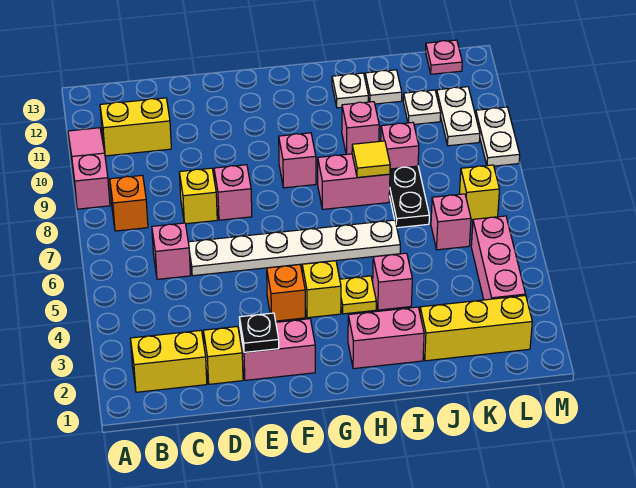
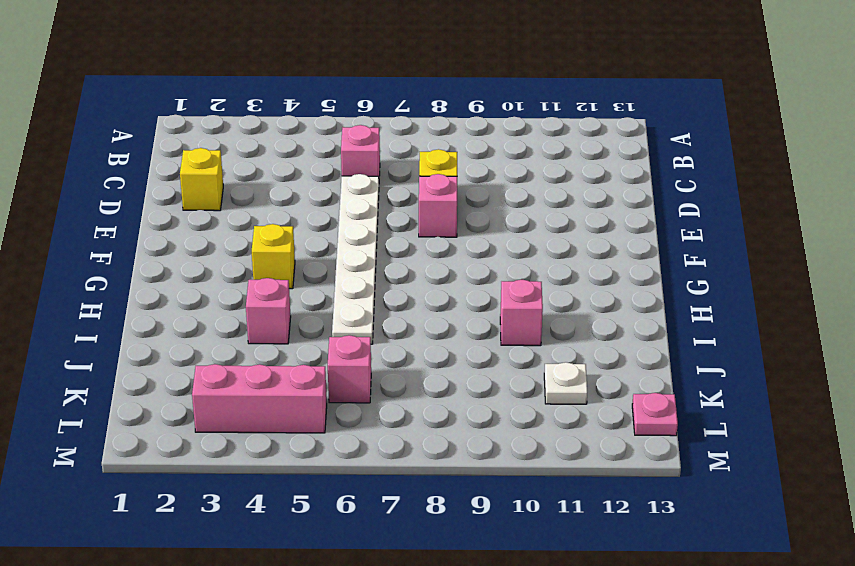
none -> pink 1x3 slope [68,128,110,209]
none -> yellow 1x2 brick [130,330,207,392]
none -> orange 1x1 brick [110,175,148,231]
none -> yellow 1x2 brick [100,98,171,156]

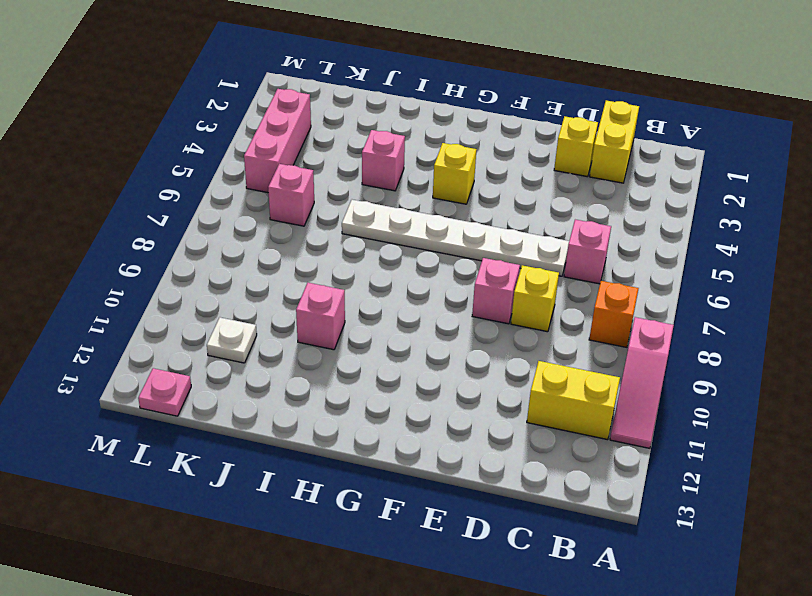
yellow 1x2 brick [590,100,639,183] -> yellow 1x2 brick turned to [130,330,207,392]
none -> pink 1x2 brick [240,319,315,380]
none -> orange 1x1 brick [267,264,305,321]
none -> pink 1x1 brick [279,133,316,188]
none -> pink 1x2 brick [348,307,424,369]

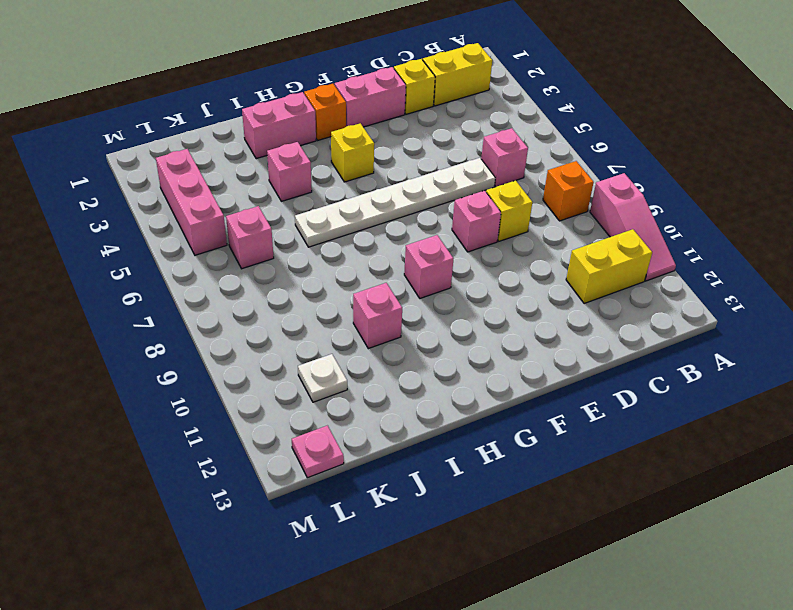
orange 1x1 brick [304,84,346,140] -> orange 1x1 brick moved to [267,264,305,321]
none -> yellow 1x1 plate [340,276,376,314]
none -> pink 1x2 brick [318,154,390,209]
none -> white 1x1 plate [332,73,368,108]
none -> yellow 1x3 brick [420,295,532,361]

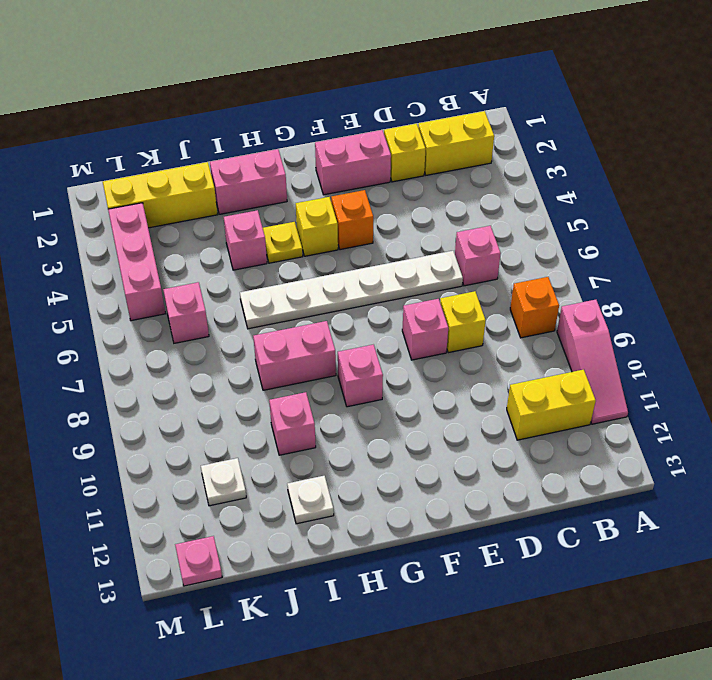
none -> black 1x2 plate [389,166,429,228]
none -> pink 1x1 brick [381,122,419,169]
none -> white 1x1 plate [365,70,402,104]
none -> yellow 1x1 brick [460,165,499,220]

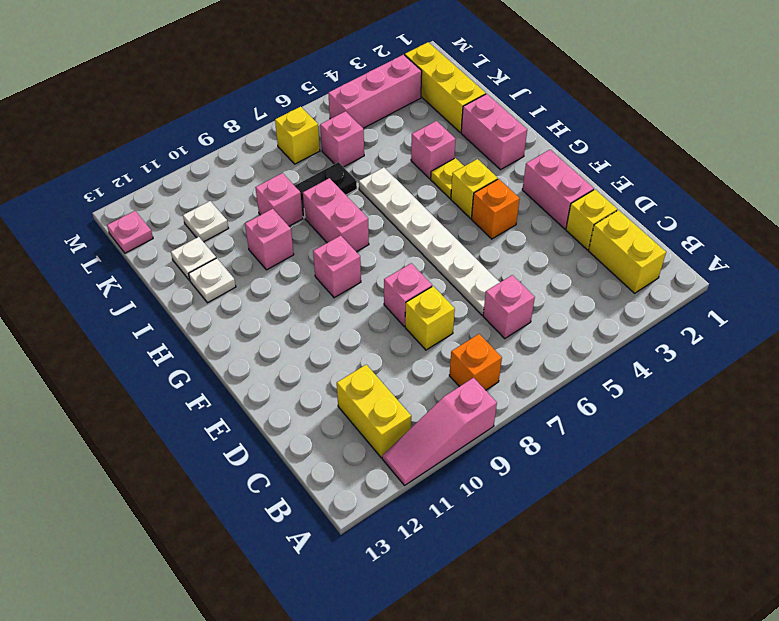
none -> white 1x2 plate [437,87,480,146]
none -> white 1x2 plate [476,107,520,166]
none -> black 1x1 plate [239,313,279,352]
none -> yellow 1x1 tile [352,141,390,178]

